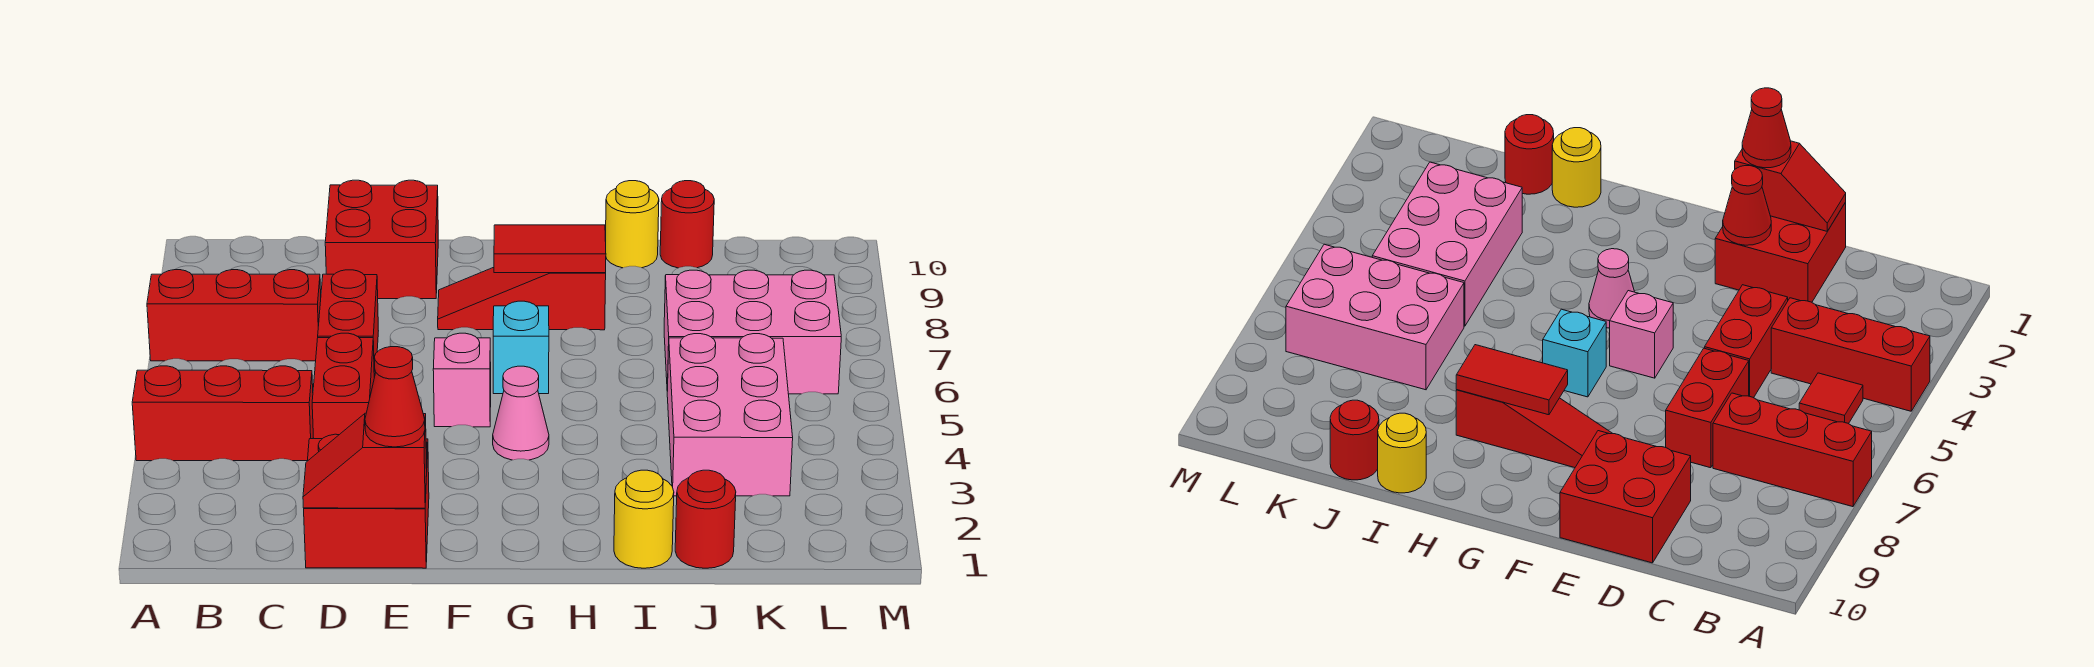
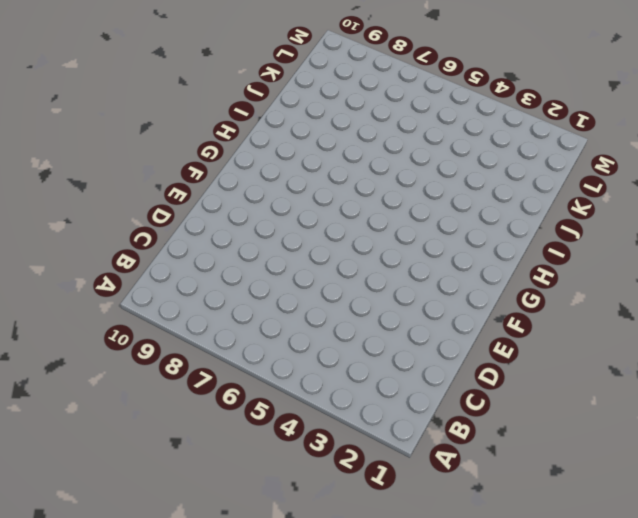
none -> red 1x3 brick [132,366,313,461]
none -> red 1x3 brick [147,270,321,361]
none -> red 1x1 tile [1799,373,1863,424]

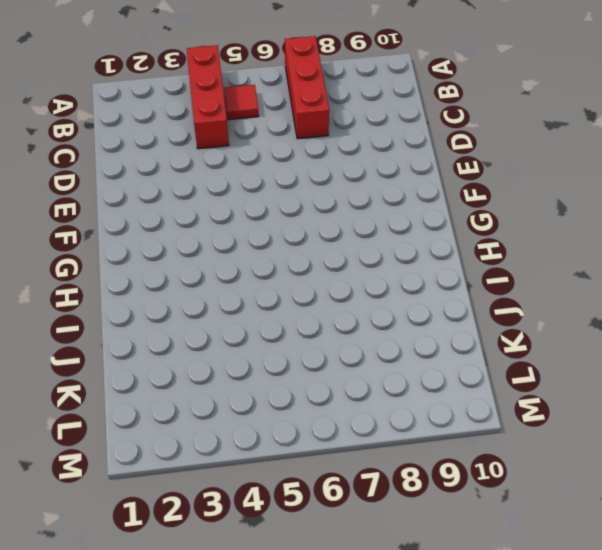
none -> red 2x2 brick [304,434,429,568]
none -> red 1x2 brick [312,333,374,439]
none -> red 1x2 brick [318,270,378,377]

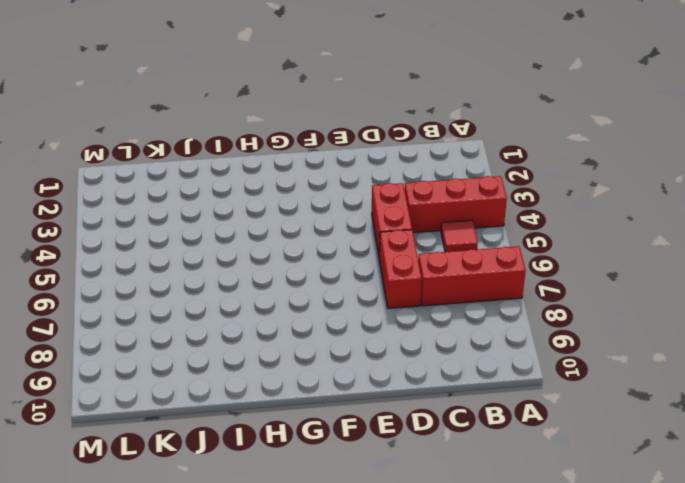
none -> red 2x2 brick [304,434,429,568]
none -> red 2x2 brick [325,180,438,299]
none -> pink 1x1 brick [433,333,491,427]

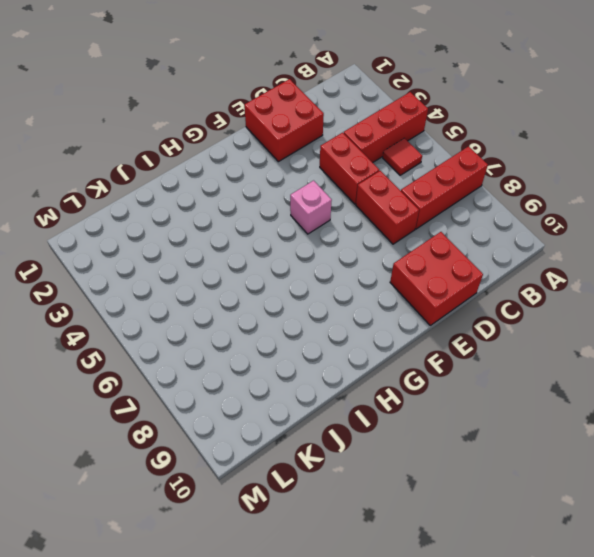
none -> red 1x3 slope [438,267,606,330]
none -> pink 1x1 cone [493,366,549,460]
none -> cyan 1x1 brick [493,301,549,394]

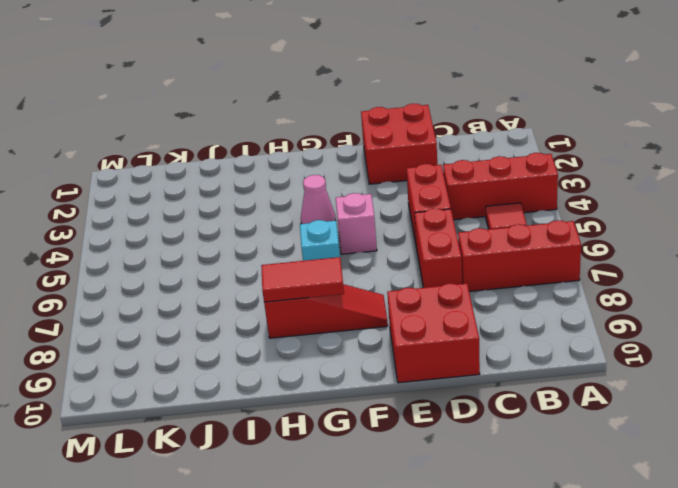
none -> yellow 1x1 round brick [614,470,674,568]
none -> yellow 1x1 round brick [606,181,659,268]
none -> red 1x1 round brick [675,470,736,568]

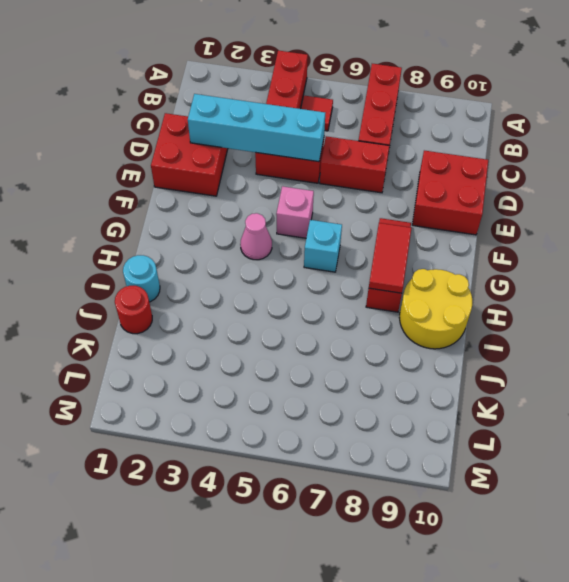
cyan 1x4 brick [188,94,325,162] -> none
yellow 2x2 round brick [399,269,472,349] -> yellow 1x1 round brick [606,181,659,268]
cyan 1x1 round brick [123,255,160,302] -> yellow 1x1 round brick [614,470,674,568]
none -> pink 2x3 brick [667,334,793,496]
none -> pink 2x3 brick [664,270,841,394]
none -> red 1x1 round brick [660,181,714,268]

